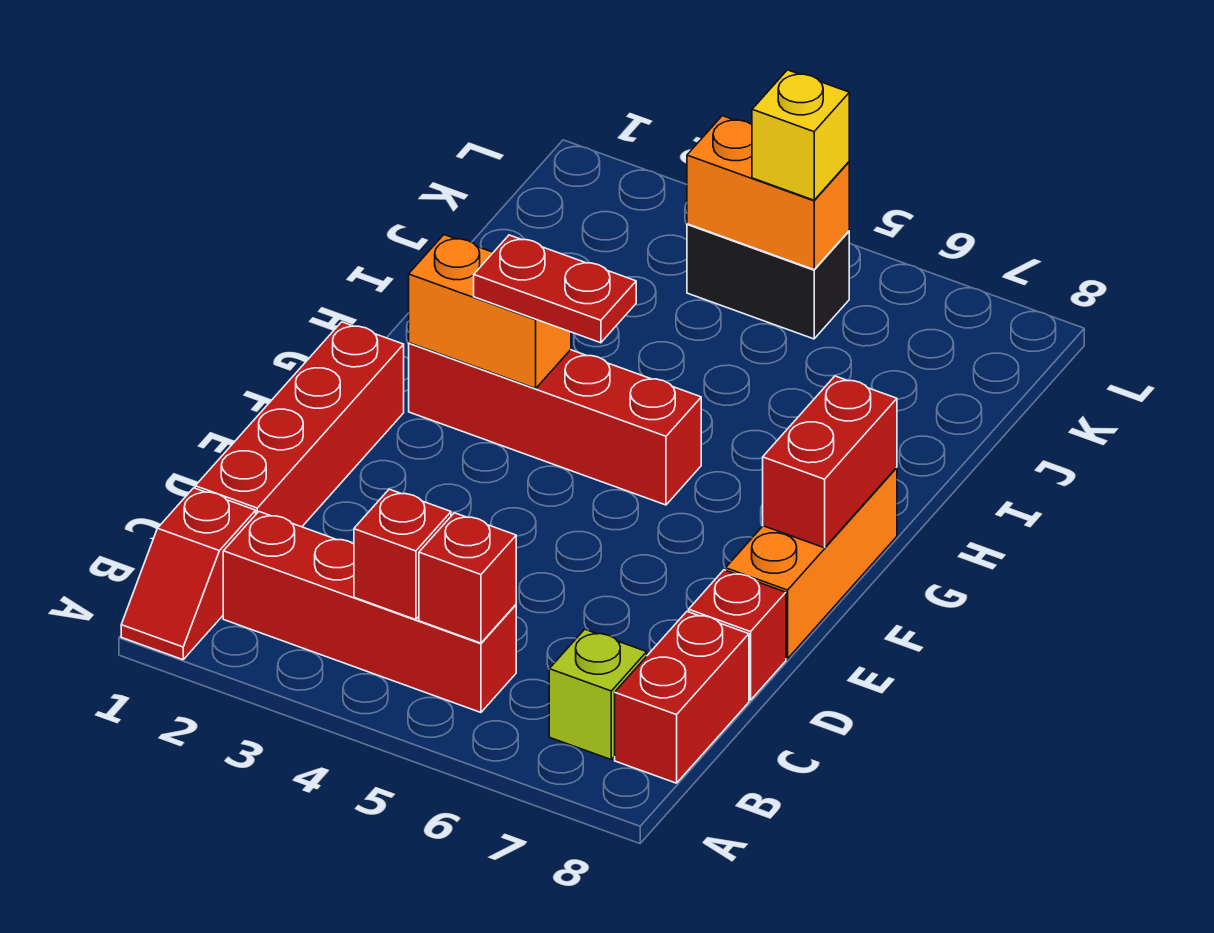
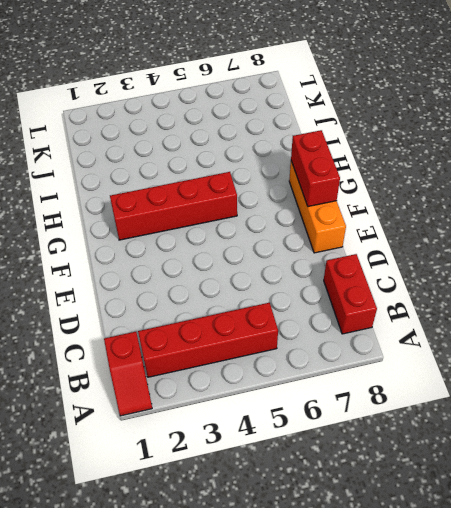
none -> lime 1x1 brick [549,629,647,759]
none -> red 1x4 brick [195,322,404,527]
none -> red 1x1 brick [689,570,786,700]

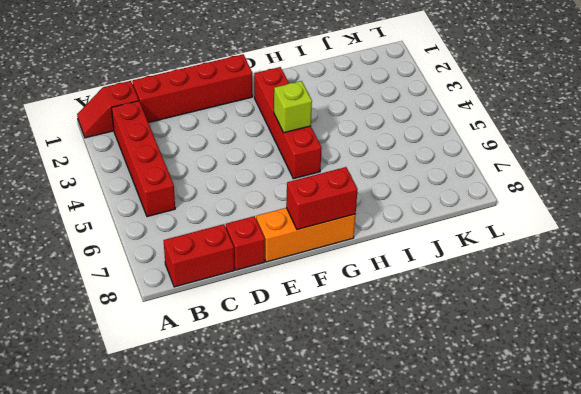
lime 1x1 brick [274,81,312,133] -> lime 1x1 brick moved to [549,629,647,759]
none -> black 1x2 brick [687,224,849,339]
none -> red 1x1 brick [354,489,451,620]
none -> red 1x1 brick [419,513,516,643]

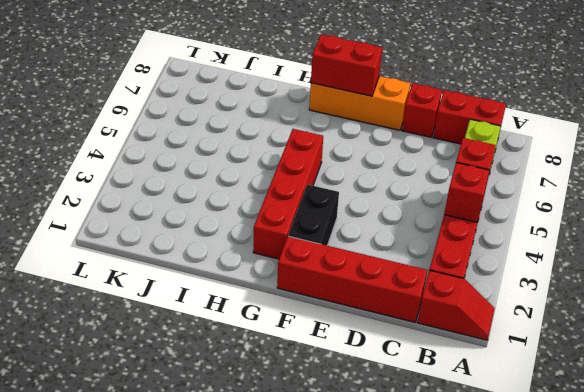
black 1x2 brick [288,184,339,245] -> black 1x2 brick moved to [687,224,849,339]
none -> orange 1x2 brick [409,235,571,388]
none -> orange 1x2 brick [687,116,849,270]
none -> red 1x2 plate [474,235,636,343]

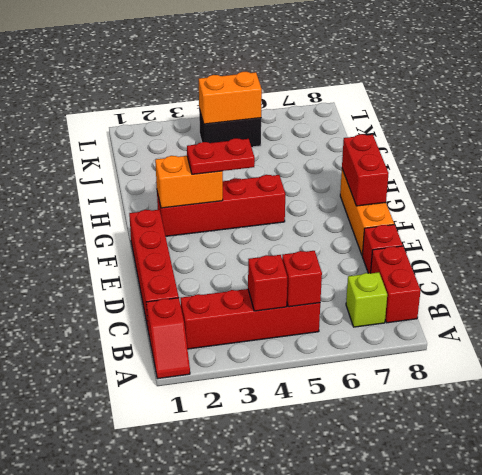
none -> yellow 1x1 brick [752,70,849,200]

